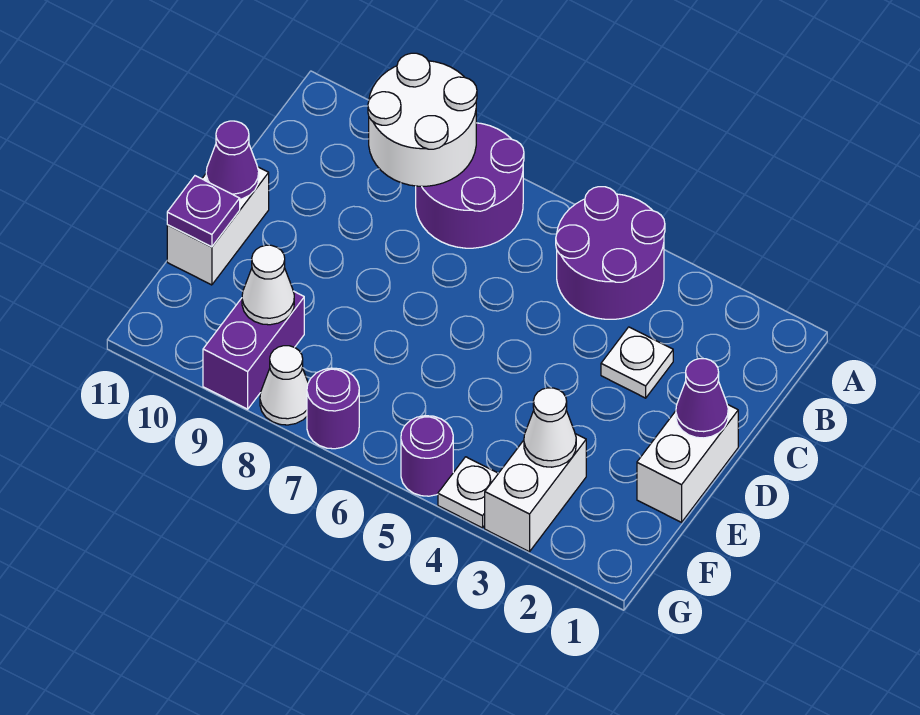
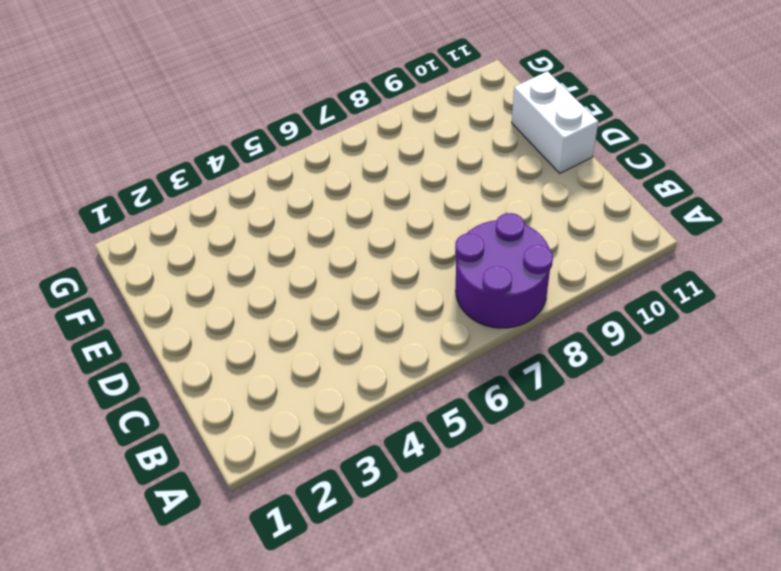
none -> purple 2x2 round brick [556,187,665,319]
none -> white 1x1 plate [601,327,673,398]
none -> white 1x2 brick [637,404,738,522]

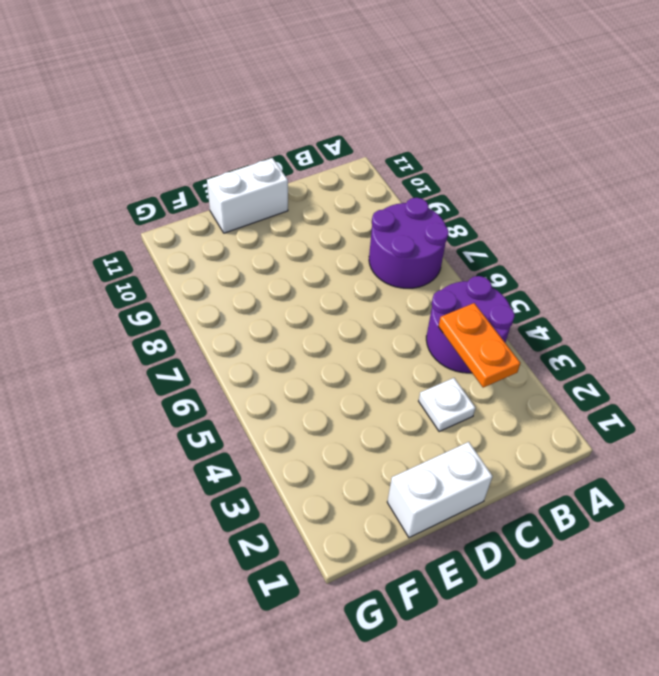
orange 1x2 plate [438,303,520,388] -> none
none -> white 1x2 brick [485,434,586,552]
none -> purple 1x2 brick [203,291,304,409]
none -> white 1x1 plate [438,457,498,528]

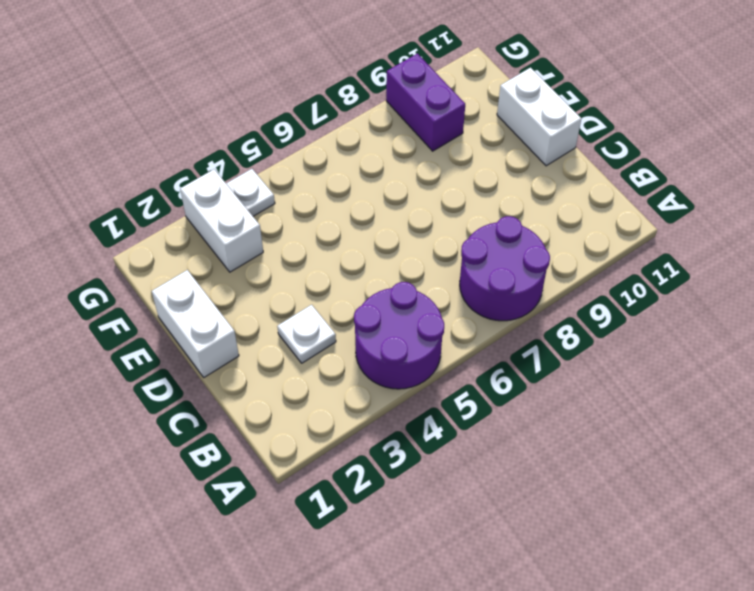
none -> purple 1x1 round brick [401,416,453,496]
none -> purple 1x1 round brick [307,368,359,449]
none -> white 1x1 cone [260,346,308,425]

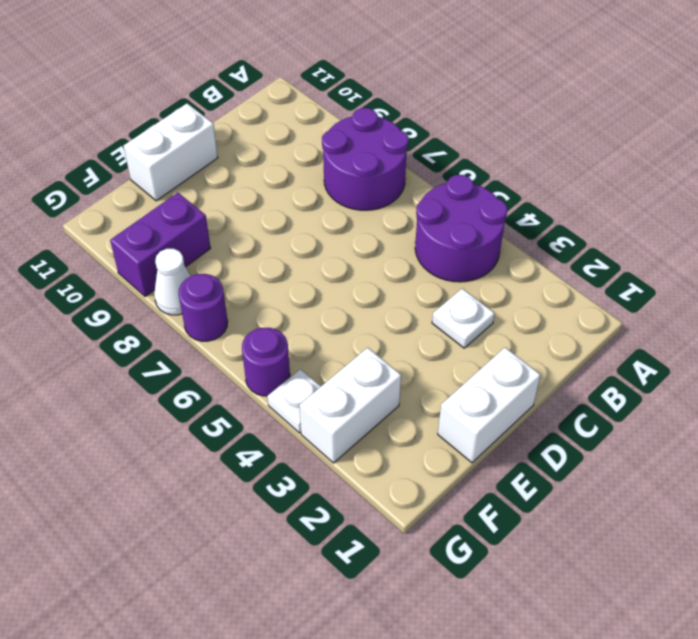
none -> white 2x2 round brick [368,53,477,186]
none -> purple 1x1 cone [676,359,728,438]
none -> purple 1x1 cone [206,121,259,199]

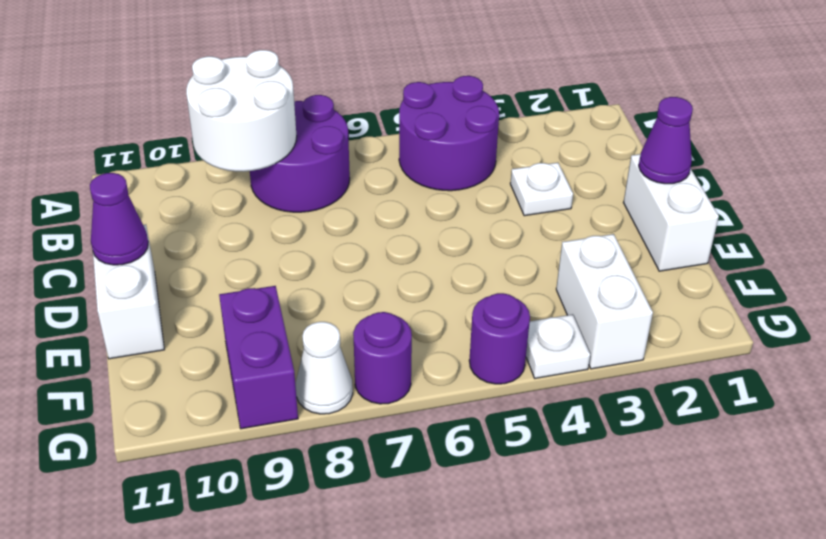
none -> purple 1x1 plate [167,176,240,247]
none -> white 1x1 cone [524,388,576,467]
none -> white 1x1 cone [242,245,294,325]

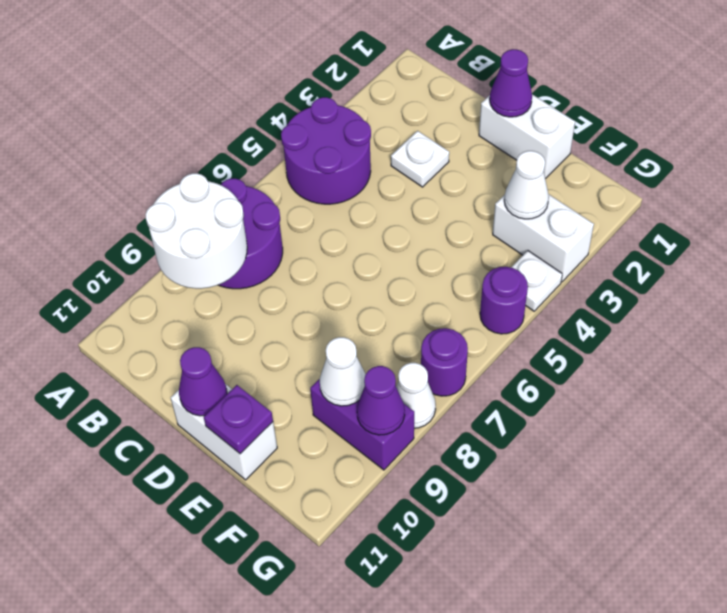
purple 1x1 cone [357,366,405,435] -> none

